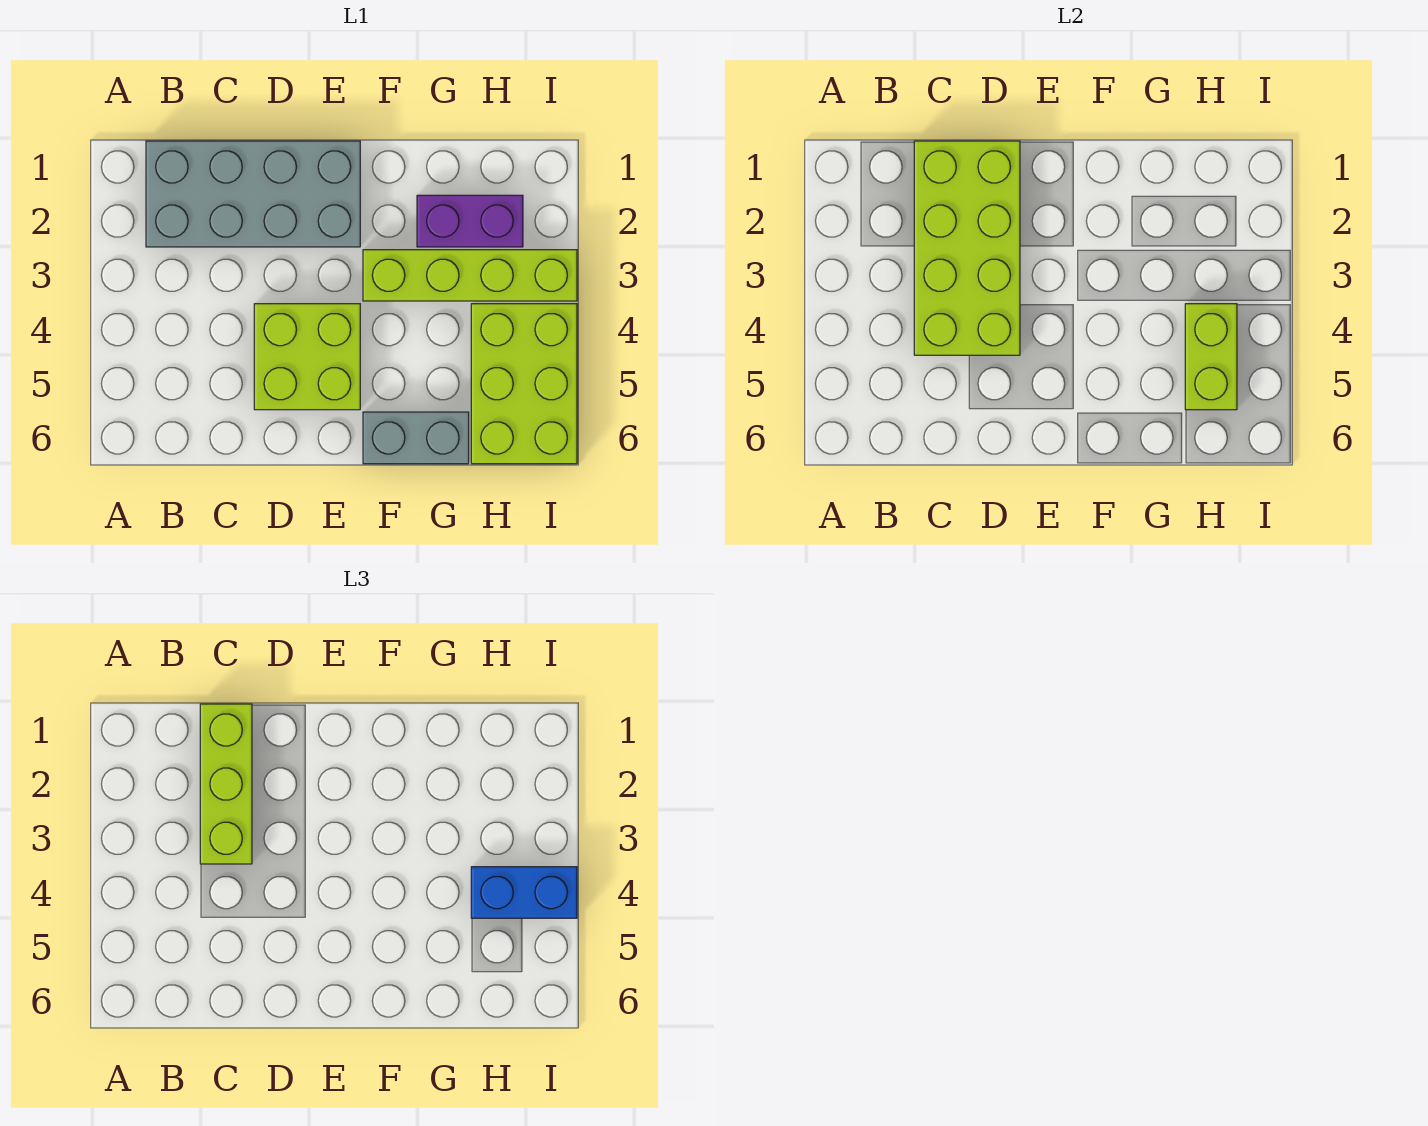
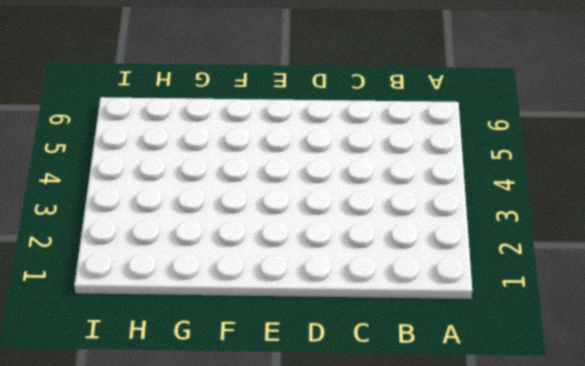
none -> grey 2x4 brick [146,141,360,247]
none -> lime 2x2 brick [254,304,360,410]

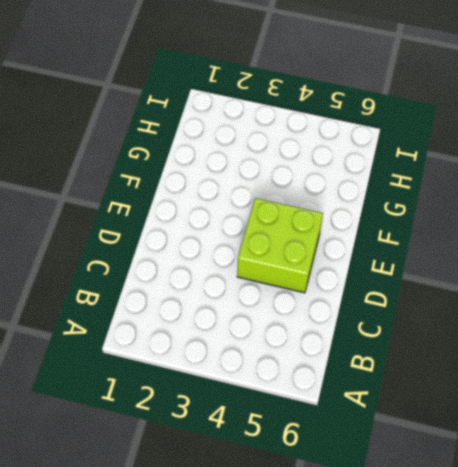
none -> grey 2x4 brick [146,141,360,247]
none -> lime 1x4 brick [363,250,577,301]

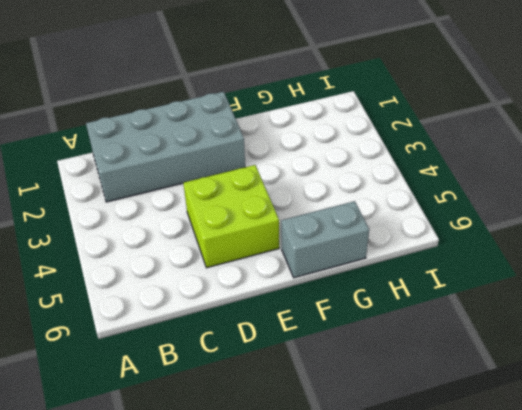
none -> lime 1x4 brick [363,250,577,301]
none -> purple 1x2 brick [417,195,523,247]

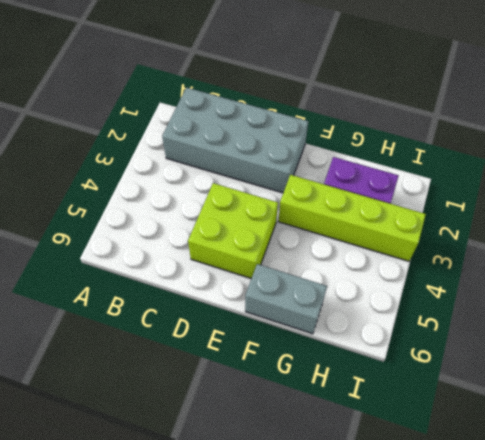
none -> lime 2x3 brick [471,304,577,464]
none -> lime 2x4 brick [914,141,1020,355]

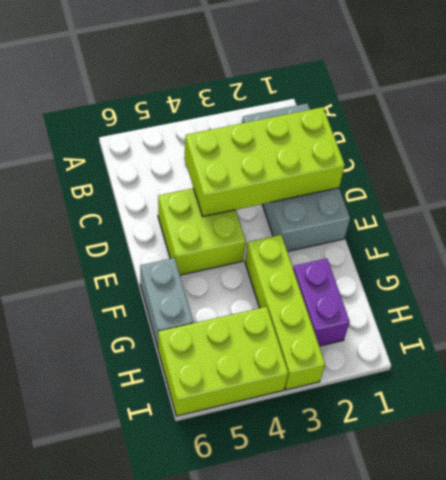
none -> lime 1x2 brick [1185,304,1237,410]
none -> lime 1x3 brick [200,704,252,864]

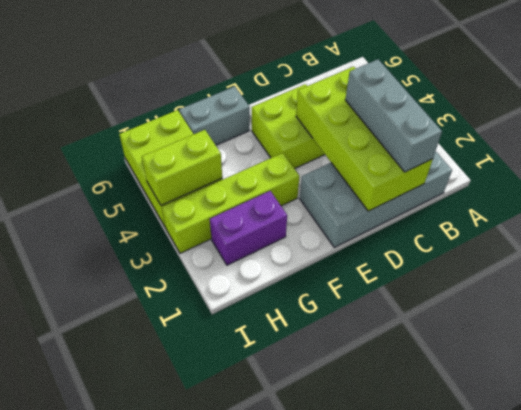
grey 1x3 brick [345,59,442,172] -> lime 1x3 brick [200,704,252,864]
lime 1x2 brick [142,130,222,205] -> lime 1x2 brick turned to [1185,304,1237,410]
none -> blue 1x2 brick [471,867,577,918]

